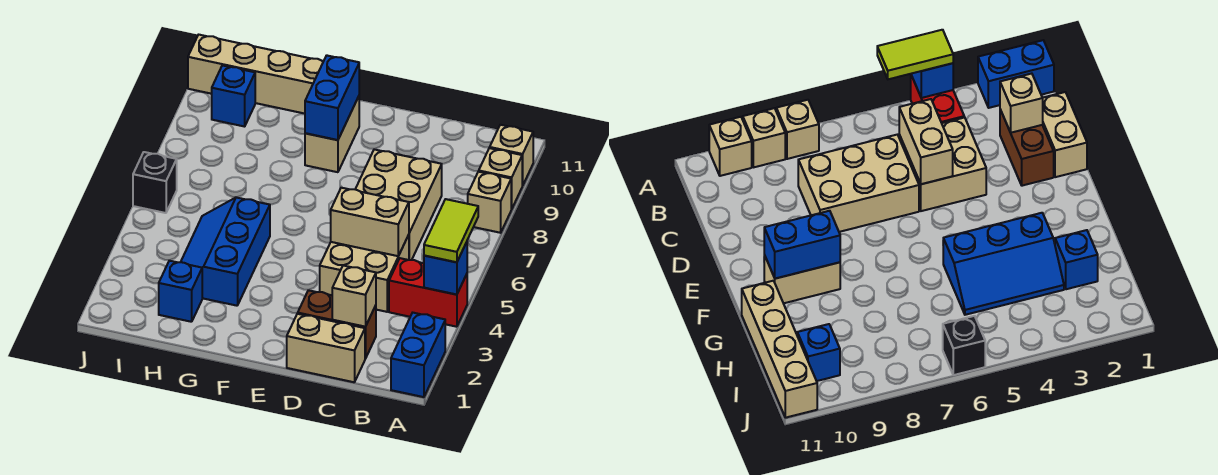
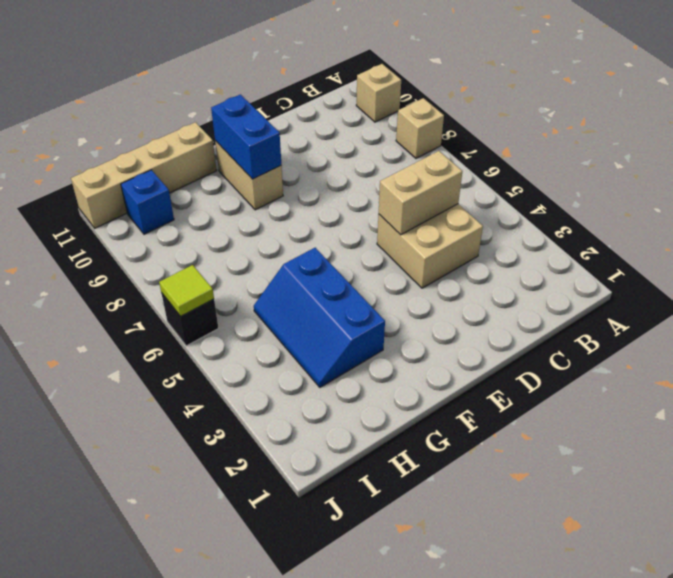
lime 1x1 tile [159,265,214,316] -> none
none -> blue 1x2 brick [391,313,445,397]
none -> red 1x2 brick [389,258,467,327]
none -> tan 1x1 brick [479,148,522,209]

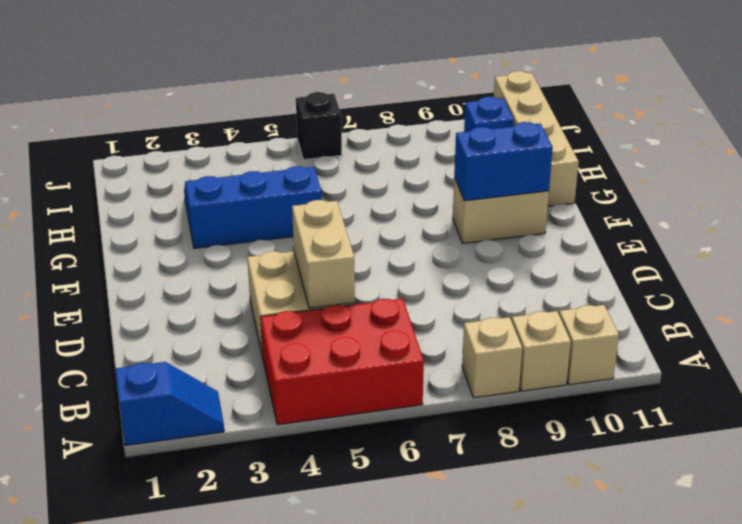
blue 1x2 slope [115,362,224,446] -> blue 1x2 brick [391,313,445,397]
red 2x3 brick [261,299,424,425] -> red 1x2 brick [389,258,467,327]
none -> tan 1x2 brick [287,314,365,382]
none -> brown 1x2 brick [298,290,376,359]
none -> tan 2x3 brick [355,149,442,260]

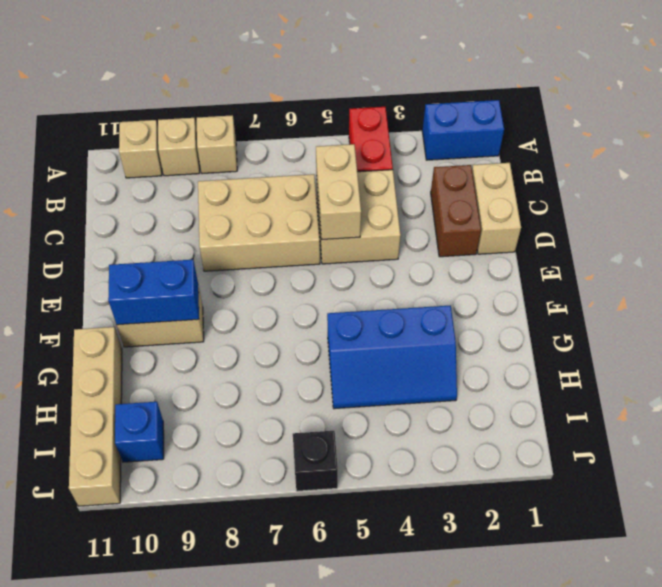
none -> blue 1x1 brick [159,261,202,322]
none -> blue 1x1 brick [424,242,467,295]
none -> tan 1x1 brick [332,266,376,327]

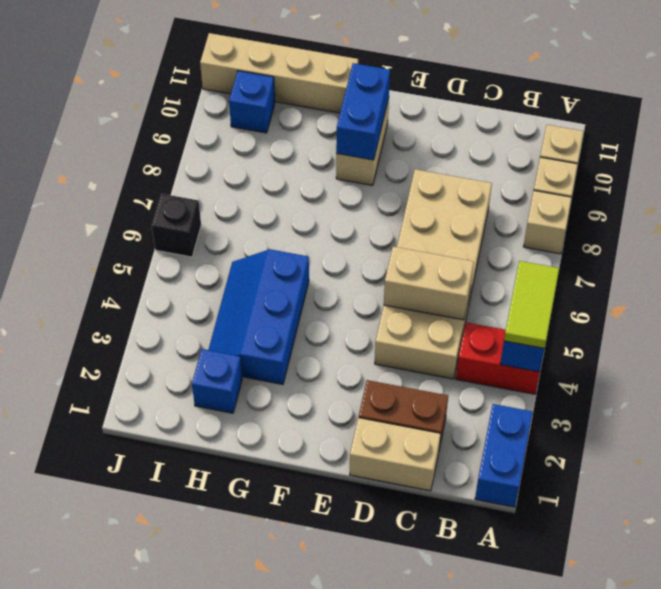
none -> tan 1x1 brick [332,266,376,327]

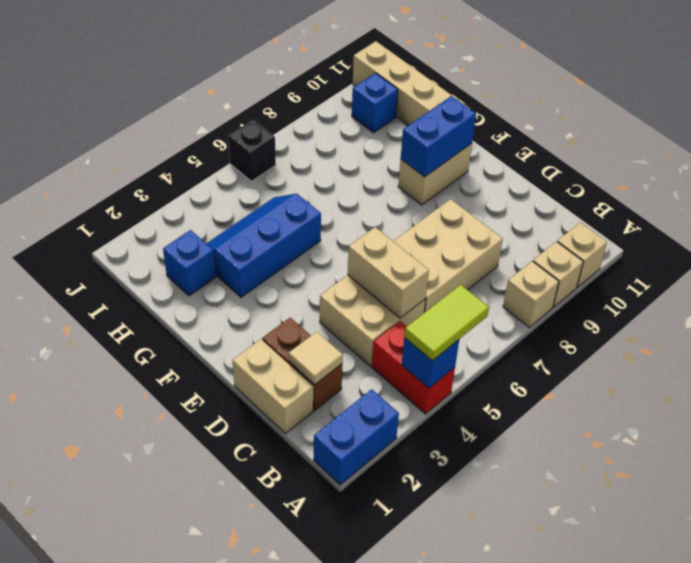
tan 1x1 tile [289,332,343,385] -> tan 1x1 brick [332,266,376,327]

